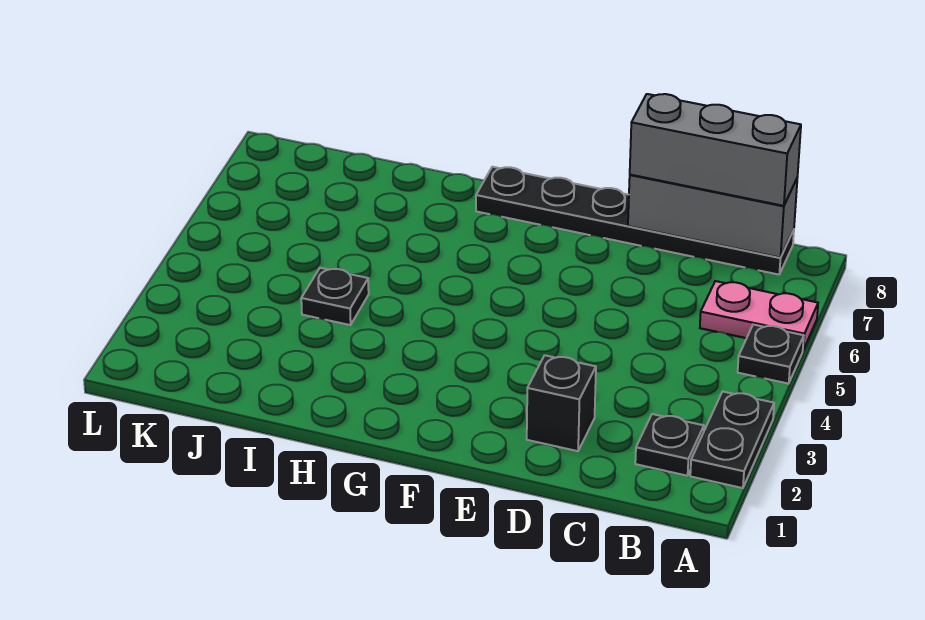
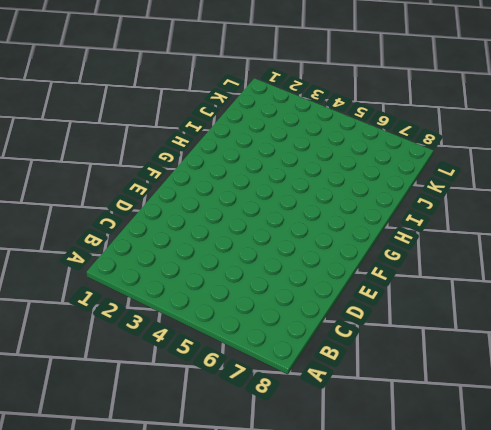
none -> black 1x2 plate [690,391,774,488]
none -> black 1x1 plate [738,325,804,384]

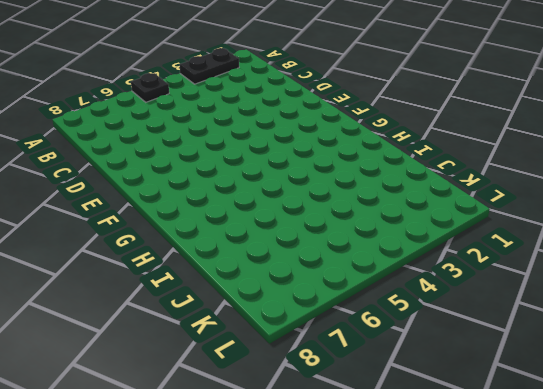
none -> pink 1x2 plate [700,281,818,350]
none -> black 1x1 plate [635,414,704,476]

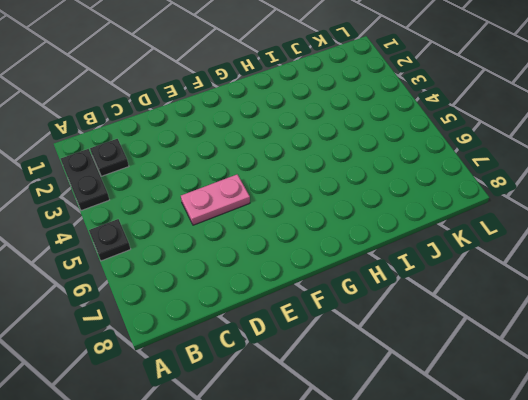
pink 1x2 plate [181,174,250,225] -> pink 1x2 plate moved to [700,281,818,350]
none -> black 1x6 plate [476,167,794,275]
none -> black 1x1 brick [527,355,596,451]

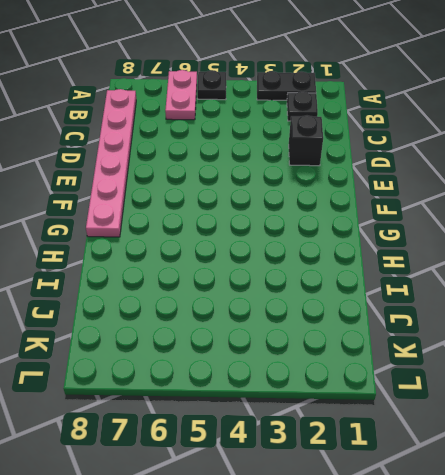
pink 1x6 plate [86,89,136,237] -> black 1x6 plate [476,167,794,275]
none -> black 1x1 plate [301,268,369,325]
none -> grey 1x3 brick [628,175,797,258]

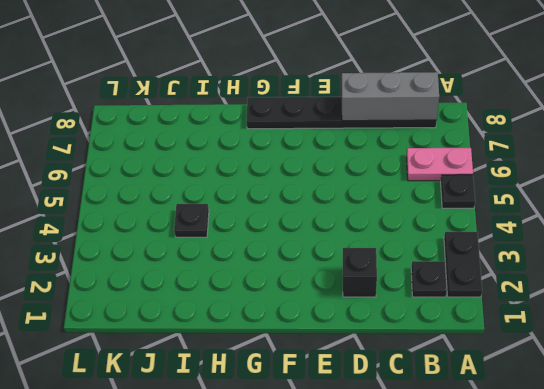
none -> grey 1x3 brick [630,94,801,206]

